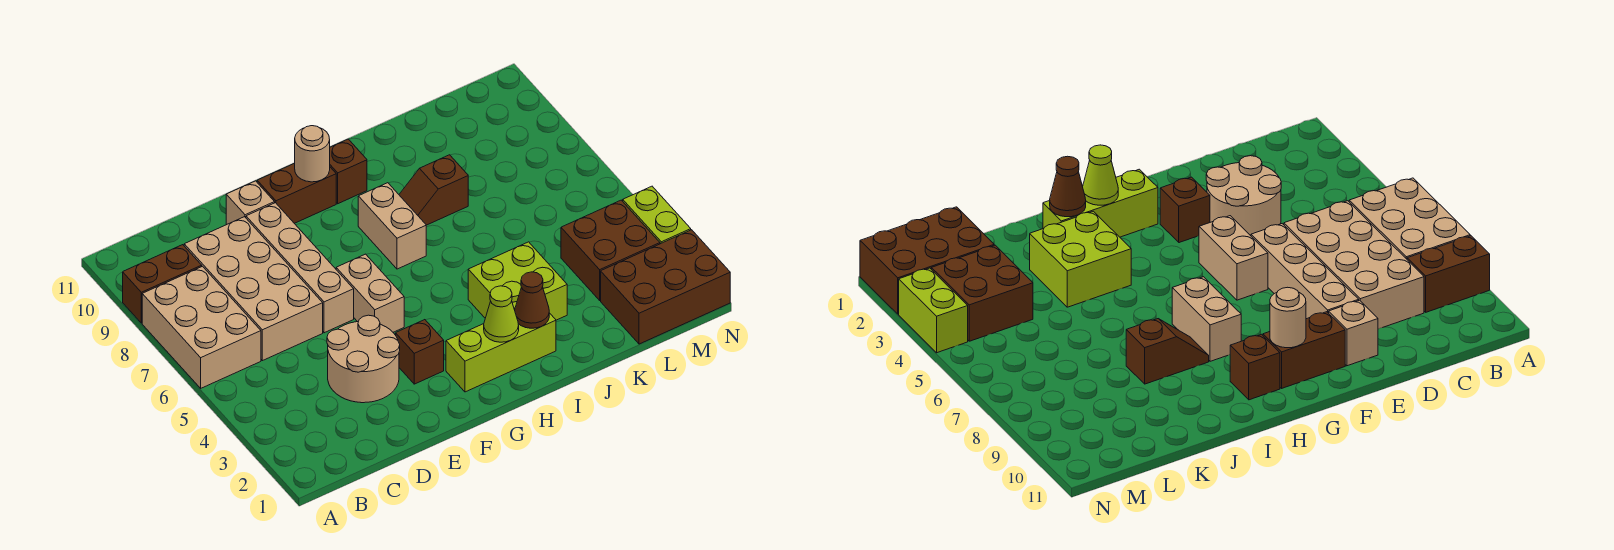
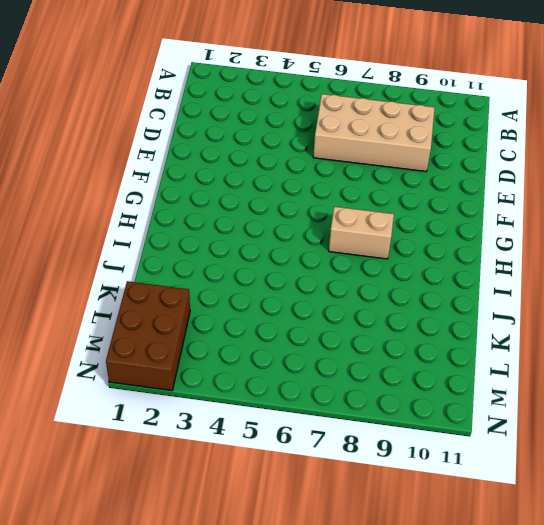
none -> tan 2x3 brick [142,266,261,388]
none -> brown 1x2 brick [123,245,202,323]
none -> tan 2x2 round brick [327,315,400,403]

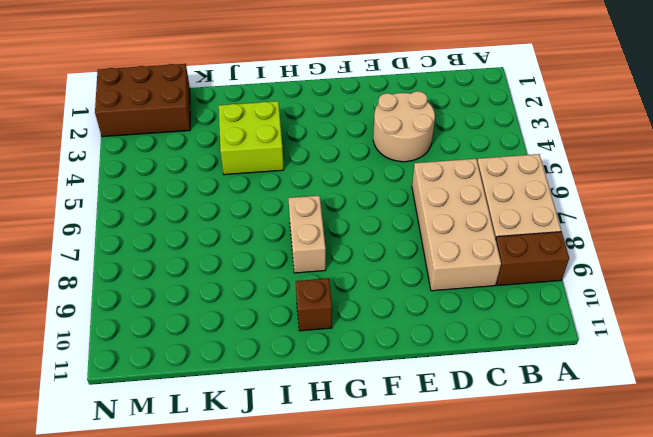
none -> tan 1x4 brick [246,203,354,333]
none -> tan 1x1 brick [226,181,275,225]
none -> brown 1x1 brick [396,320,444,384]

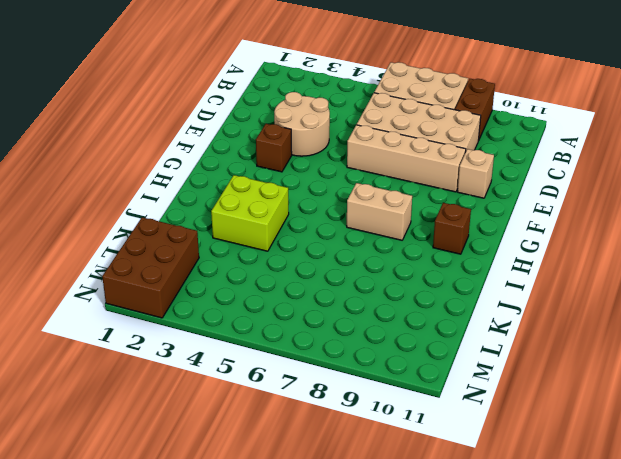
none -> tan 1x2 brick [336,254,404,332]
none -> brown 1x2 brick [257,163,336,223]
none -> lime 1x3 brick [446,313,556,392]

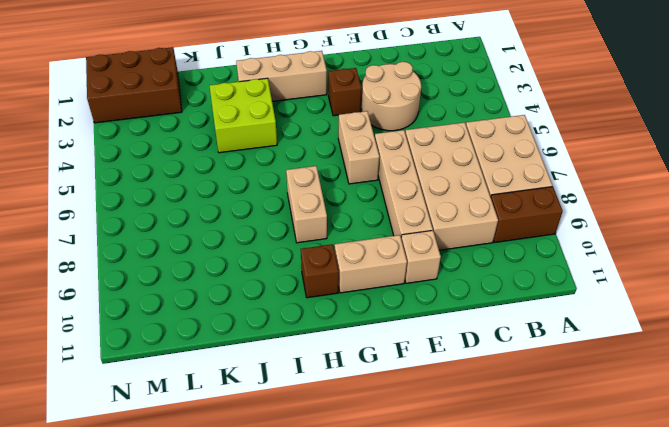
tan 1x2 brick [335,235,407,293] -> brown 1x2 brick [257,163,336,223]
tan 1x3 brick [236,51,327,101] -> lime 1x3 brick [446,313,556,392]
none -> brown 1x2 slope [399,155,468,225]
none -> brown 2x2 brick [561,200,660,300]
none -> lime 1x2 brick [623,186,691,244]

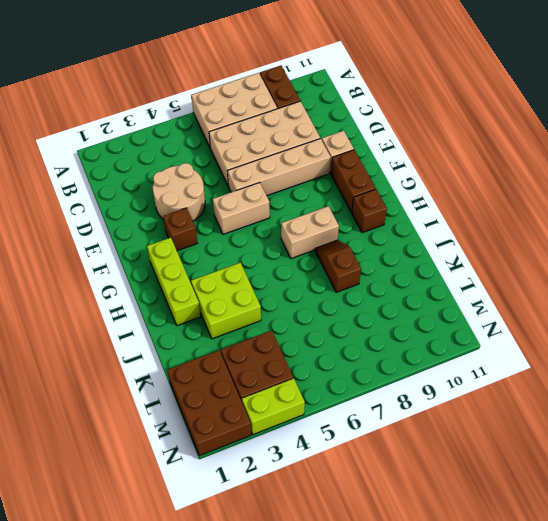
none -> tan 1x1 round brick [295,126,330,182]
none -> lime 1x1 cone [484,286,519,342]
none -> brown 1x1 cone [515,272,549,328]

